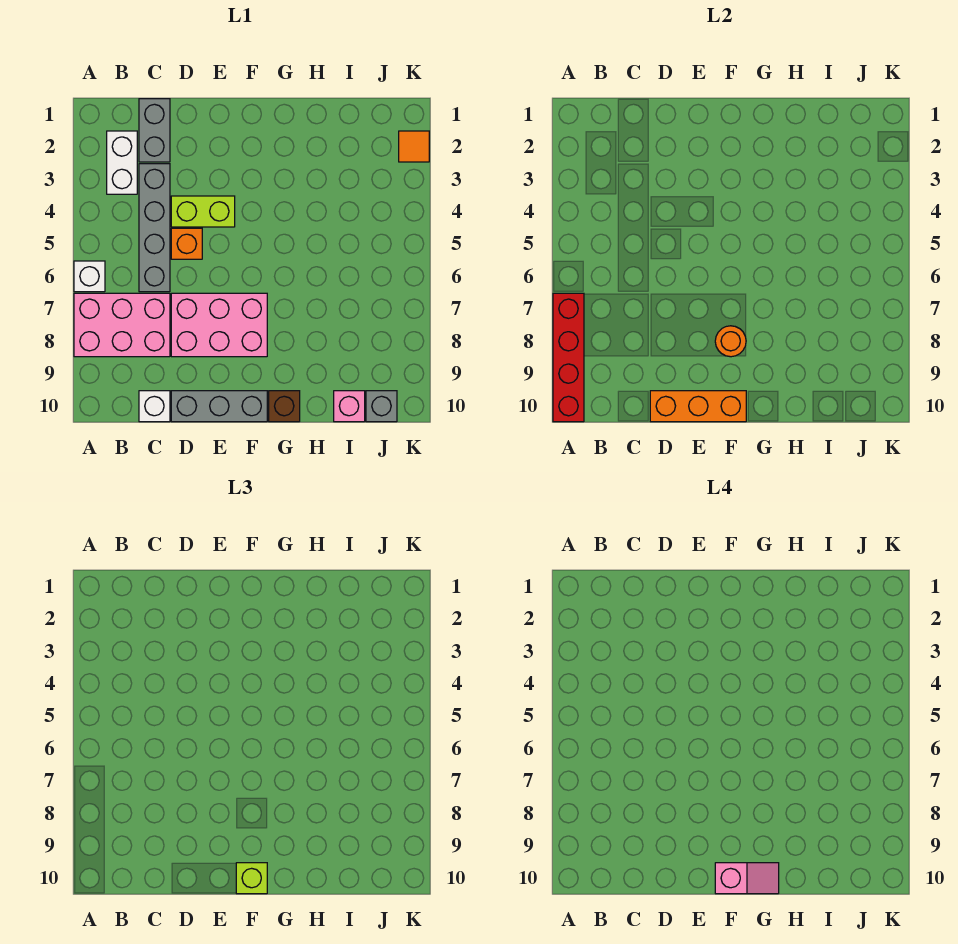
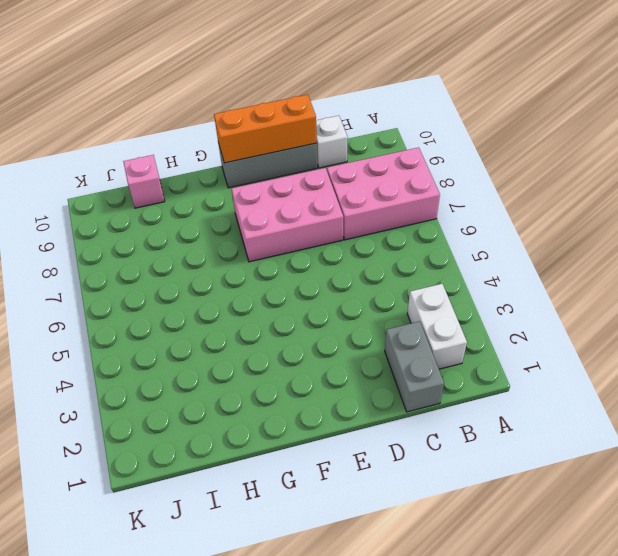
none -> white 1x1 brick [74,261,105,292]
none -> grey 1x4 brick [139,164,170,292]
none -> lime 1x2 brick [171,196,235,227]

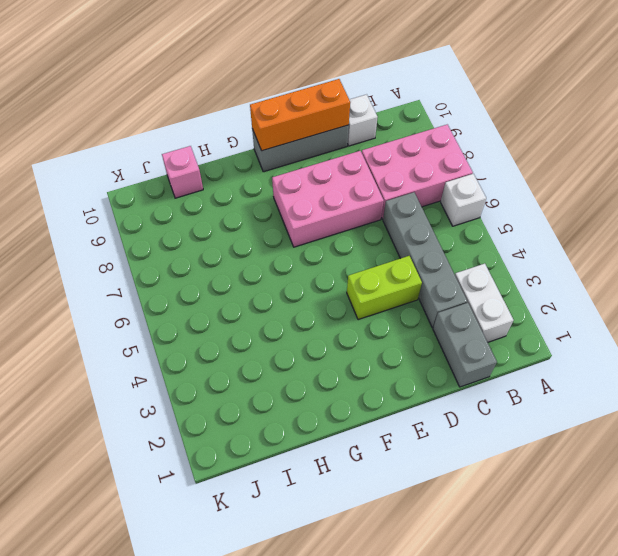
none -> orange 1x1 brick [171,228,202,259]
none -> brown 1x1 brick [269,391,300,422]
none -> grey 1x1 brick [366,391,397,422]

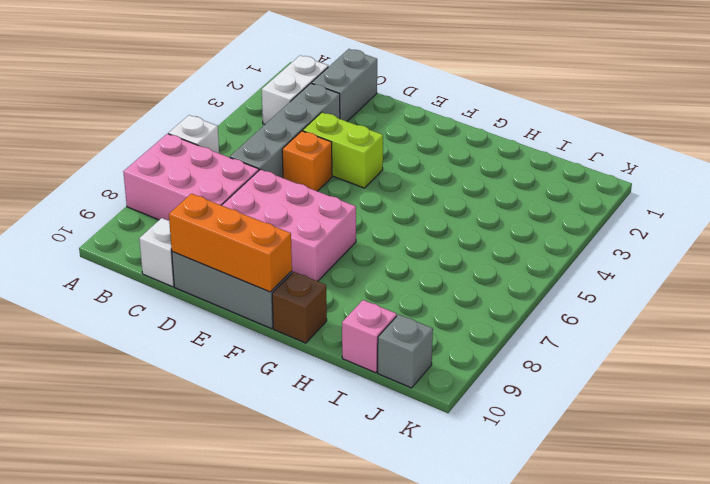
none -> orange 1x1 tile [399,131,429,162]
none -> red 1x4 brick [553,293,584,422]
none -> orange 1x1 round brick [715,326,746,357]

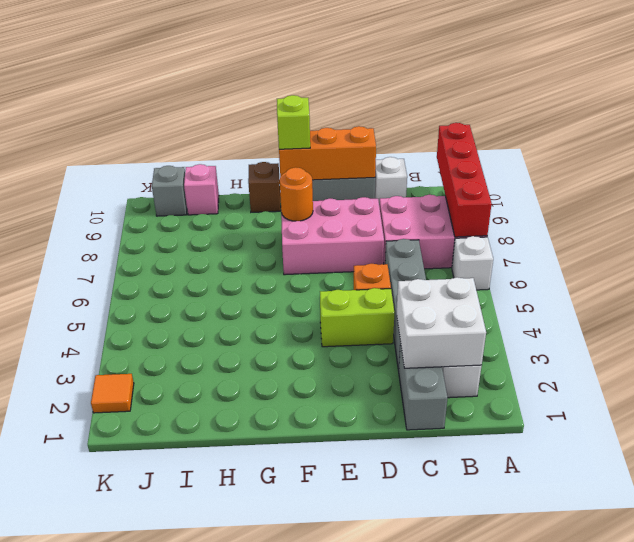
white 2x2 brick [397,277,486,368] -> none
none -> pink 1x2 slope [715,863,779,894]

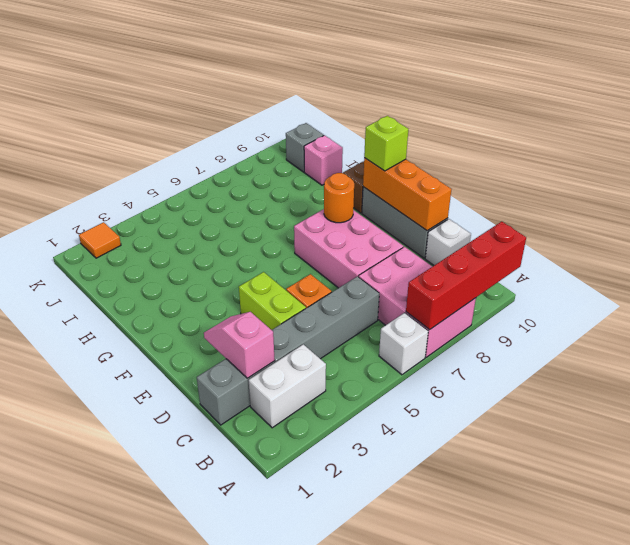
pink 1x2 slope [204,312,275,378] -> pink 1x2 slope moved to [715,863,779,894]

